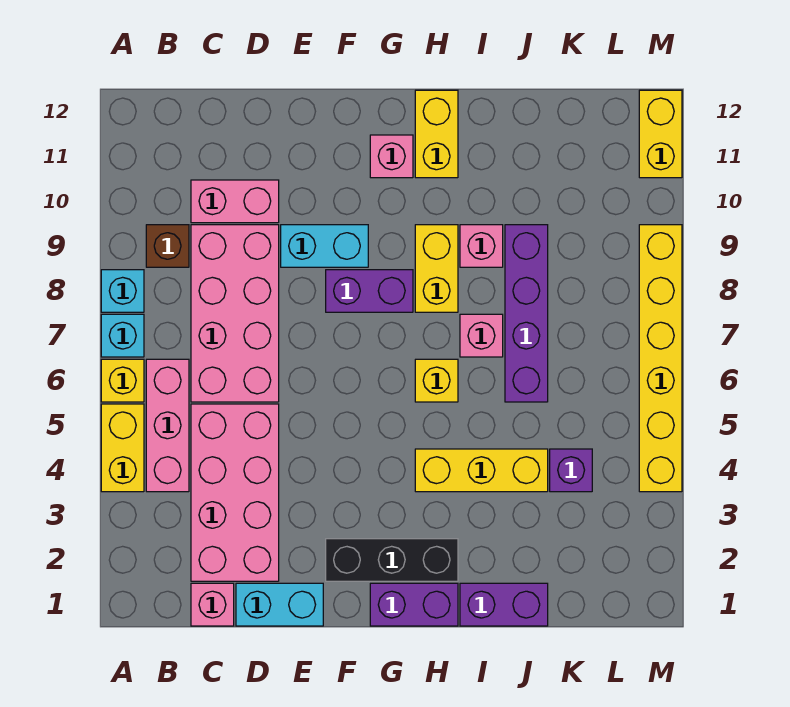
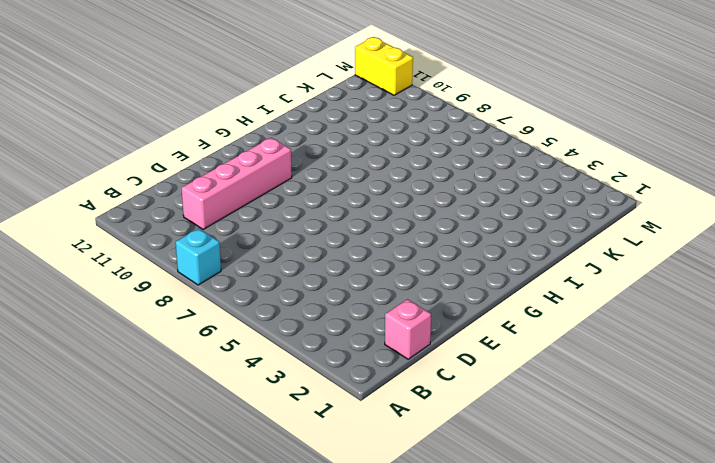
pink 1x4 brick [182,138,292,229] -> pink 1x2 brick [191,180,279,223]
none -> yellow 1x2 brick [101,404,144,492]
none -> yellow 1x1 brick [101,359,144,402]
none -> cyan 1x1 brick [101,314,144,357]

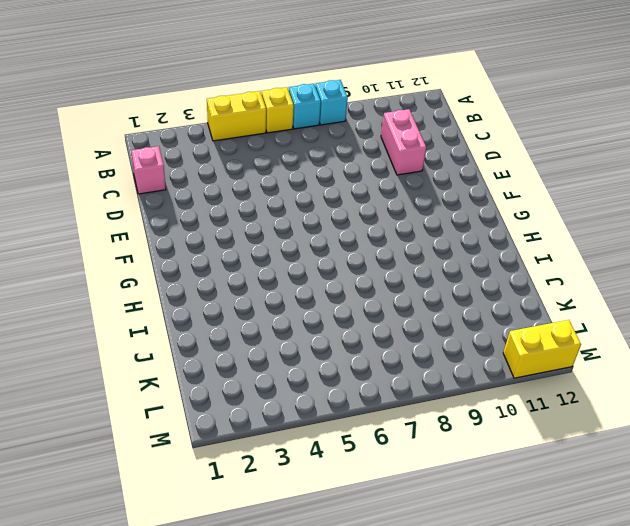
none -> pink 1x3 brick [146,359,189,492]
none -> brown 1x1 brick [146,225,189,267]
none -> pink 2x4 brick [191,404,279,581]

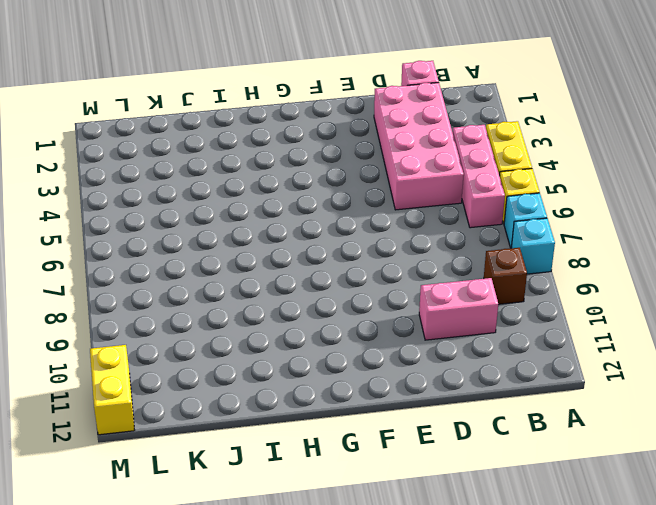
none -> pink 2x4 brick [191,225,279,402]
none -> cyan 1x2 brick [236,583,323,626]
none -> cyan 1x2 brick [281,225,368,267]

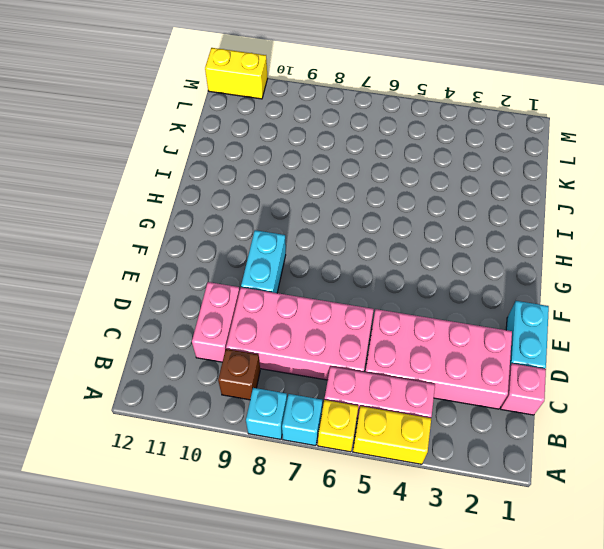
none -> black 1x3 brick [326,539,458,581]
none -> purple 1x2 brick [326,270,413,312]
none -> purple 1x2 brick [370,583,458,626]

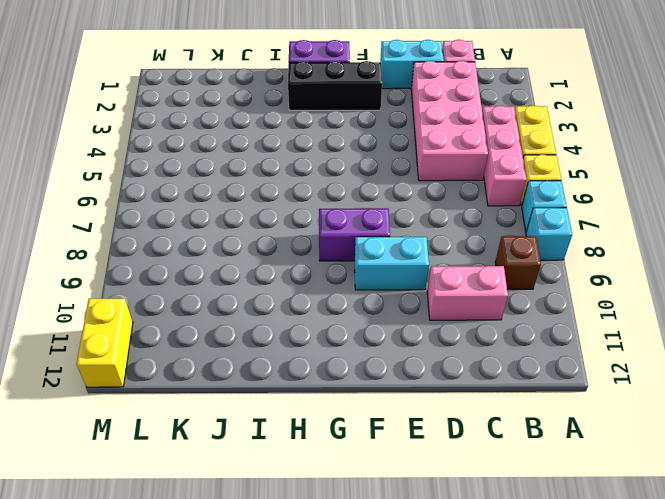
none -> pink 2x4 brick [191,225,279,402]
none -> pink 1x1 brick [370,135,413,178]
none -> yellow 1x3 brick [415,449,548,492]

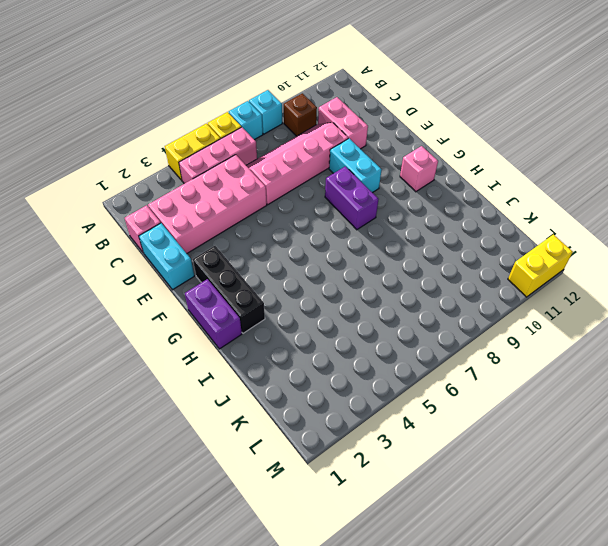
pink 2x4 slope [246,123,348,204] -> pink 2x4 brick [191,225,279,402]
none -> yellow 1x3 brick [415,449,548,492]
none -> yellow 1x1 brick [415,359,458,402]
none -> yellow 1x2 brick [415,225,458,312]

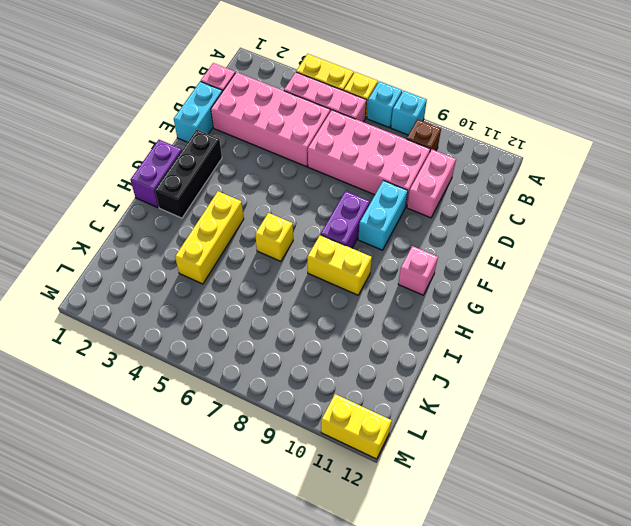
none -> yellow 1x2 brick [415,90,458,178]
none -> purple 1x2 brick [460,583,548,626]
none -> pink 1x1 brick [460,314,503,357]

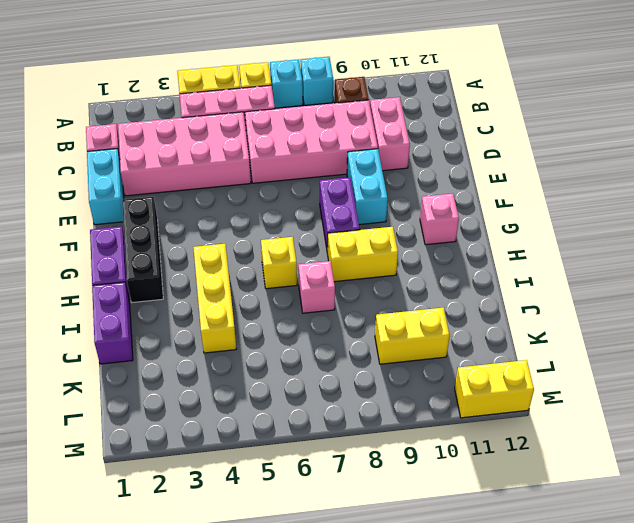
yellow 1x2 brick [375,308,450,364] -> yellow 1x2 brick moved to [415,90,458,178]
none -> pink 1x1 brick [460,225,503,267]
none -> purple 1x4 brick [505,225,548,402]
none -> purple 1x1 brick [550,449,592,492]

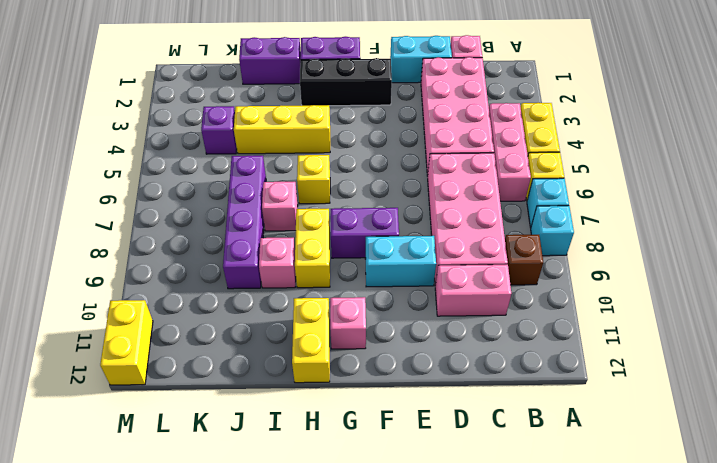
none -> yellow 1x6 brick [639,225,682,492]

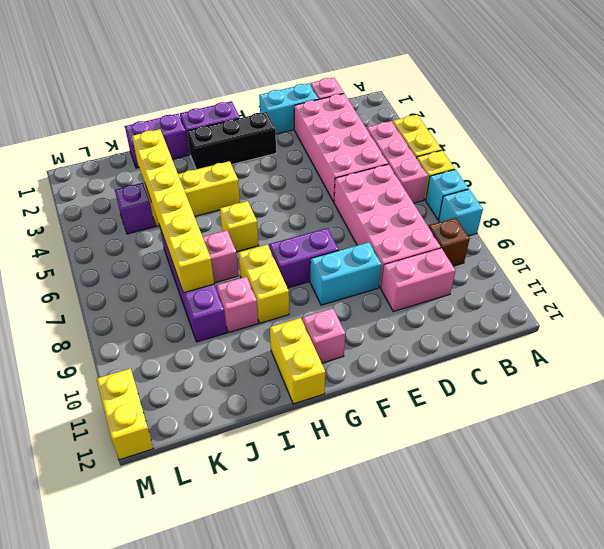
yellow 1x6 brick [132,129,214,293] -> yellow 1x6 brick moved to [639,225,682,492]

